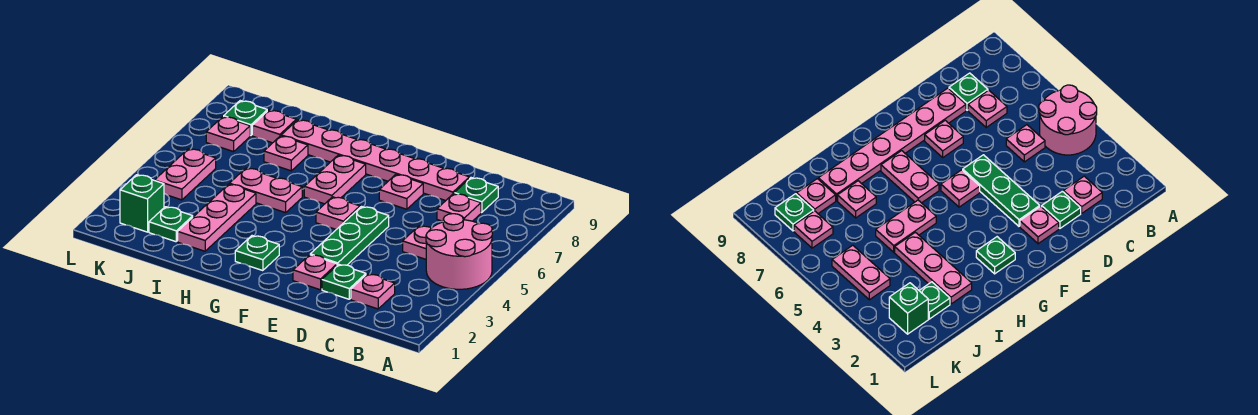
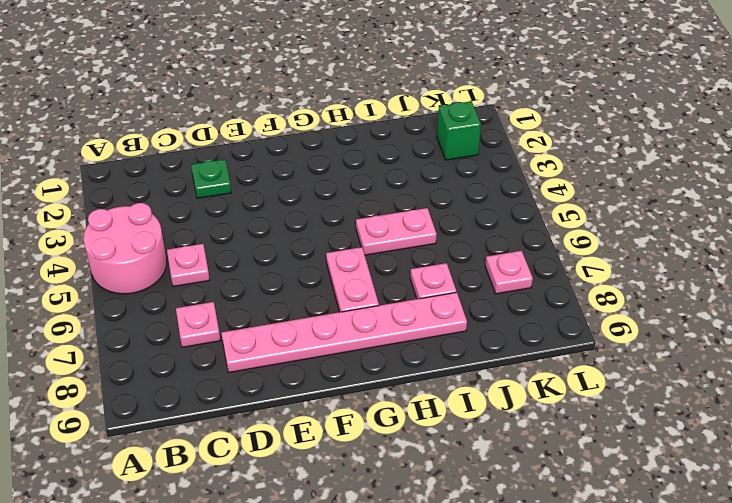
none -> pink 1x1 plate [351,274,395,309]
none -> green 1x1 plate [454,178,498,213]
none -> pink 1x1 plate [293,255,337,290]

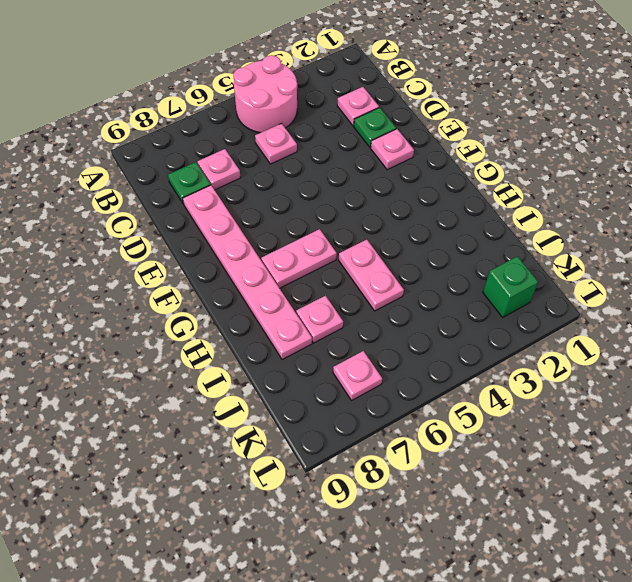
none -> green 1x3 plate [310,207,389,265]
none -> pink 1x1 plate [379,174,423,209]
none -> pink 1x1 plate [316,197,360,229]

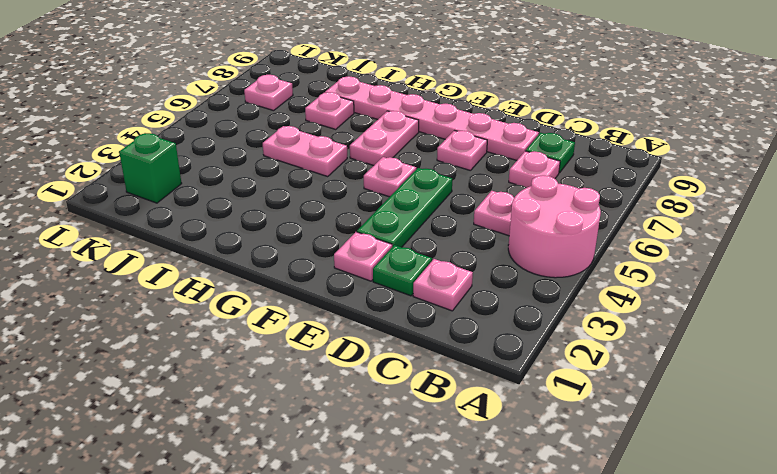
none -> green 1x1 plate [235,236,279,271]
none -> pink 1x3 plate [178,184,256,251]
none -> green 1x1 plate [149,207,193,242]

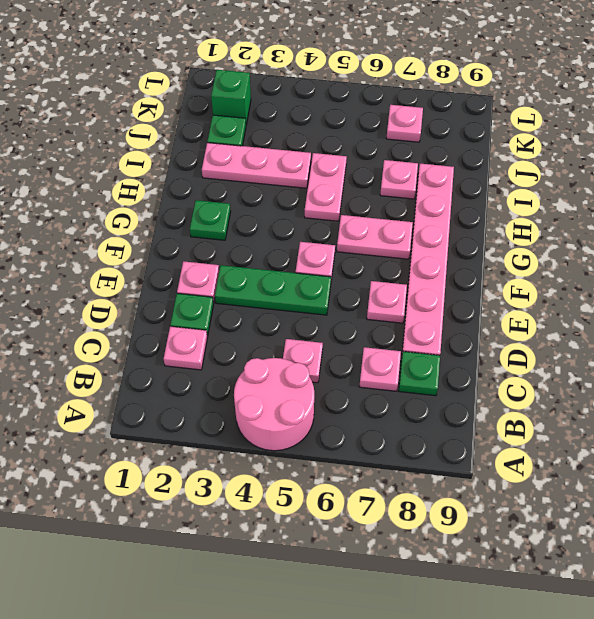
none -> pink 1x1 plate [252,110,296,143]
none -> pink 1x2 plate [155,149,216,200]
none -> green 1x1 plate [224,101,267,136]

